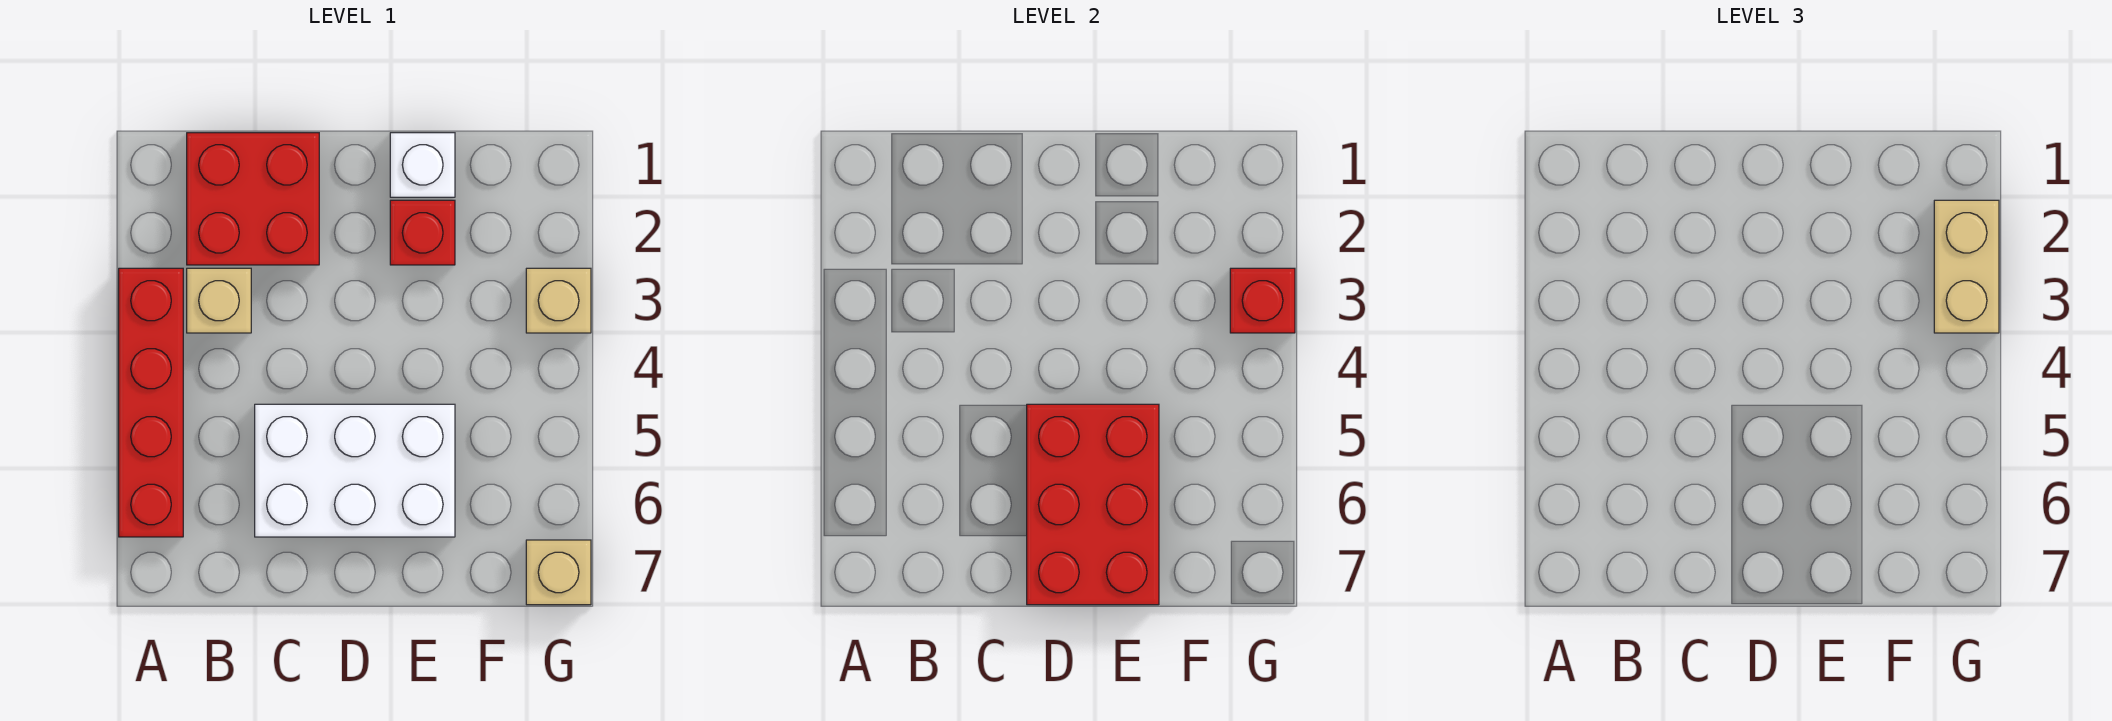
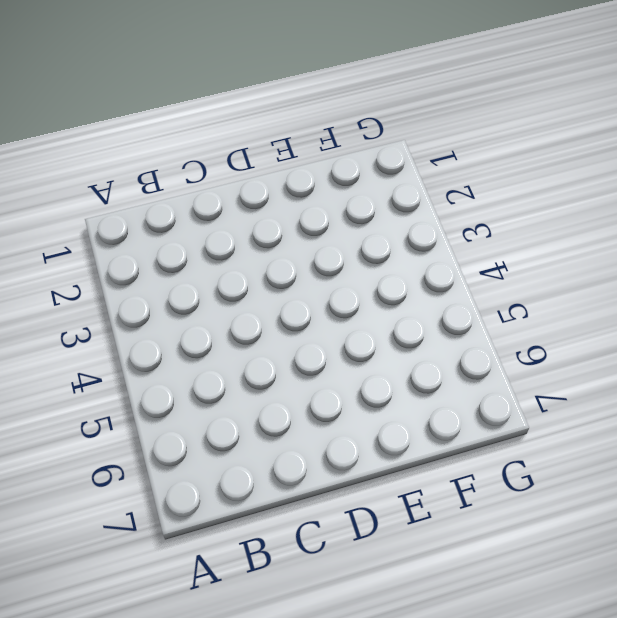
none -> red 1x4 brick [119,268,183,537]
none -> red 2x2 brick [187,133,319,265]

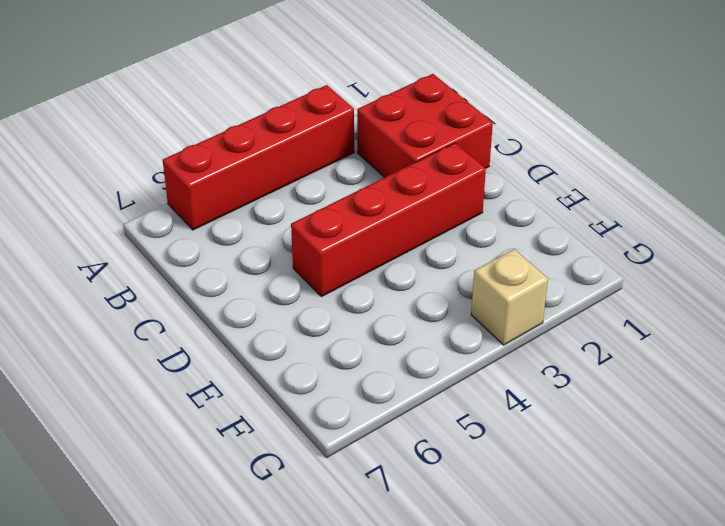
red 1x4 brick [291,143,486,297] -> white 2x3 brick [255,404,455,537]
none -> tan 1x1 brick [187,268,251,333]
none -> white 1x1 brick [390,133,455,197]

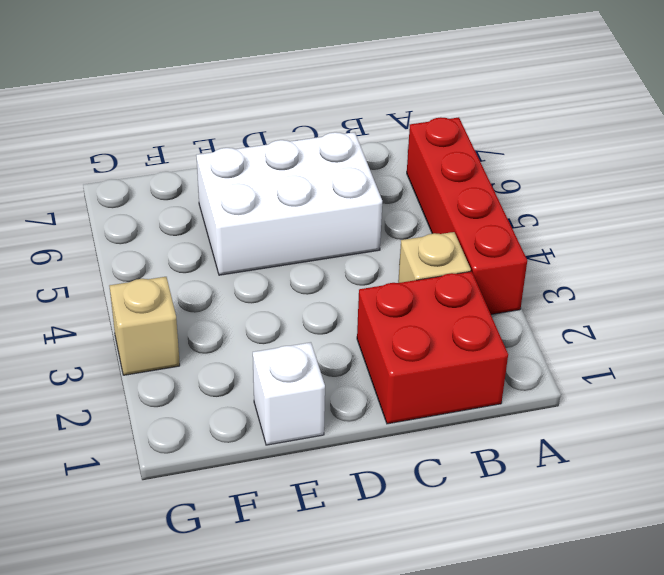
none -> red 1x1 brick [390,200,455,265]
none -> tan 1x1 brick [526,540,591,605]

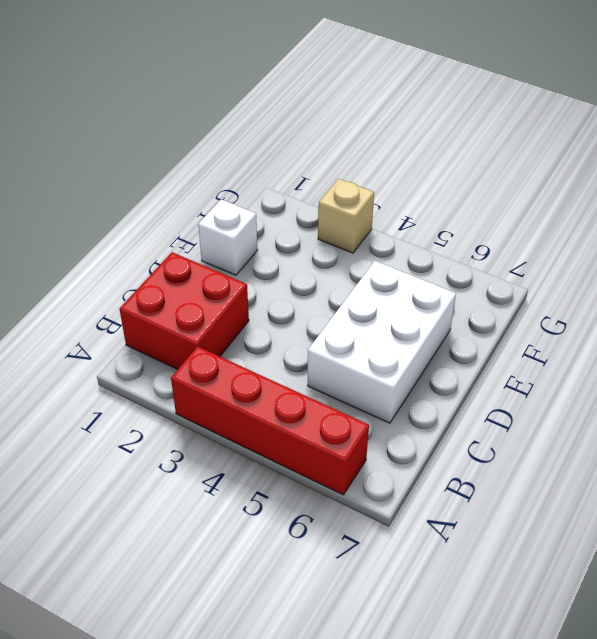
none -> tan 1x1 brick [187,268,251,333]
none -> red 1x1 brick [390,200,455,265]

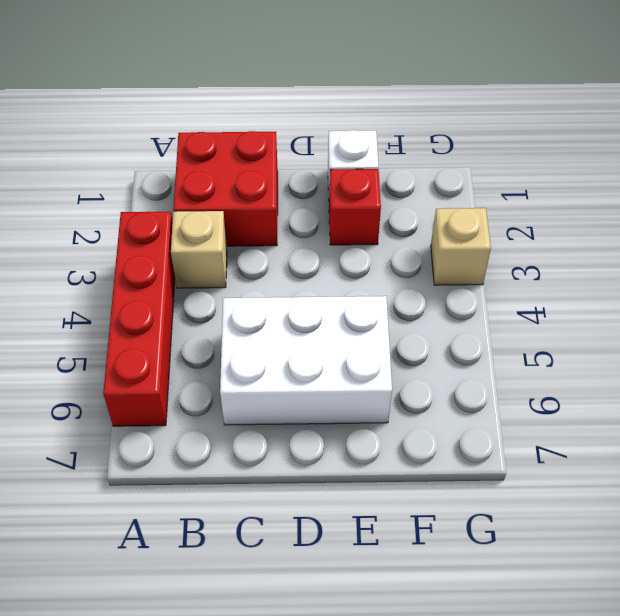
none -> tan 1x1 brick [526,540,591,605]
none -> red 2x3 brick [1027,404,1159,605]

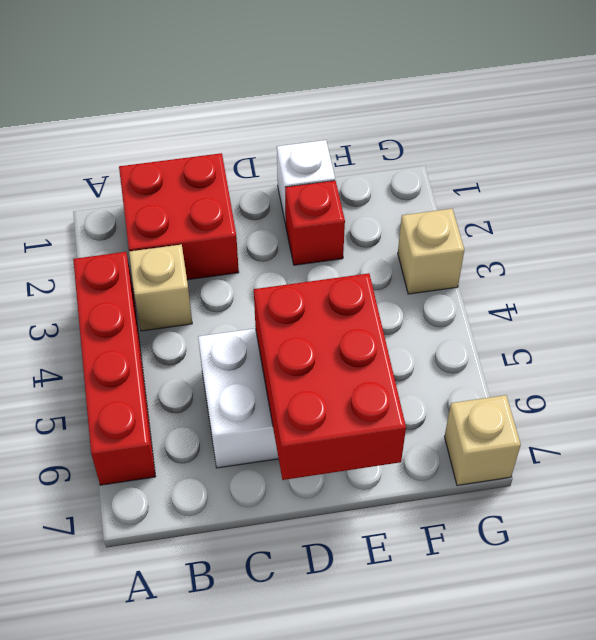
none -> red 1x1 brick [1230,268,1295,333]
none -> tan 1x2 brick [1934,200,1999,333]

